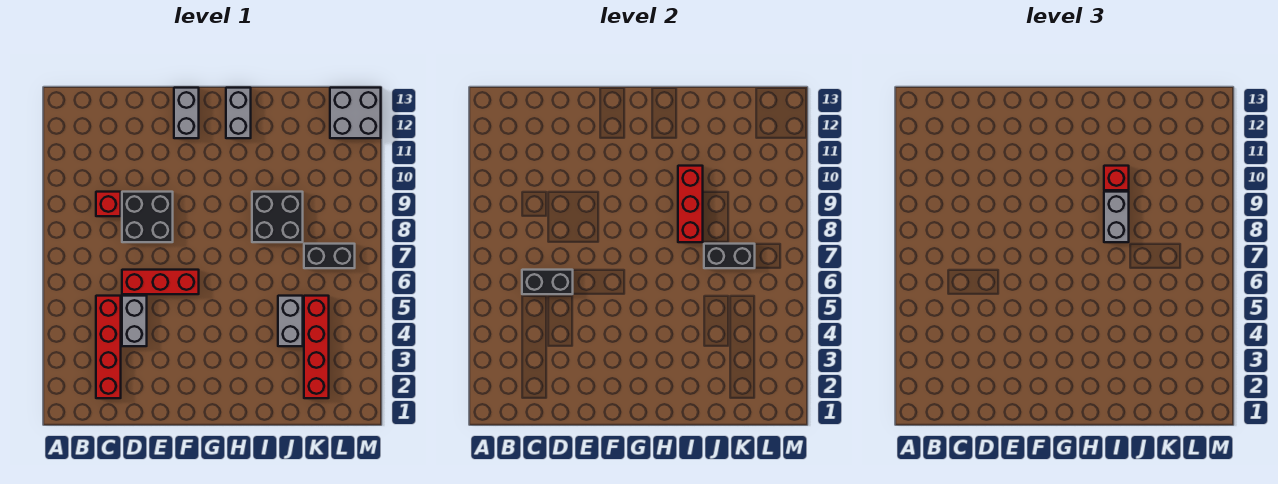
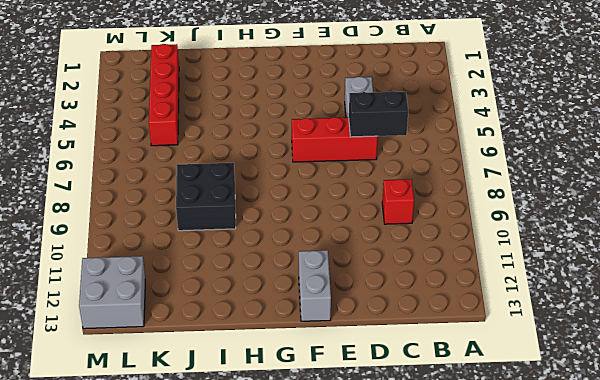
none -> red 1x4 brick [96,296,121,398]
none -> black 2x2 brick [122,192,173,242]
none -> grey 1x2 brick [226,88,251,138]

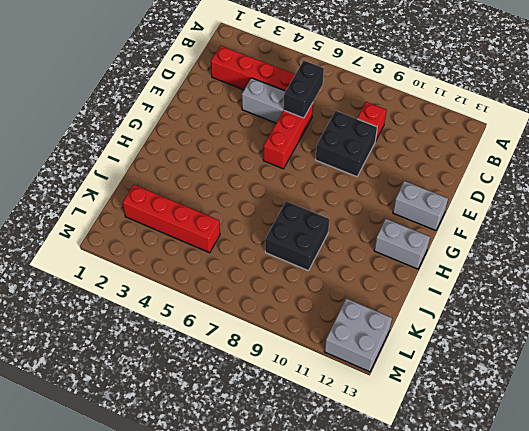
none -> grey 1x2 brick [278,296,303,346]
none -> black 1x2 brick [304,244,355,268]
none -> red 1x3 brick [678,166,703,242]

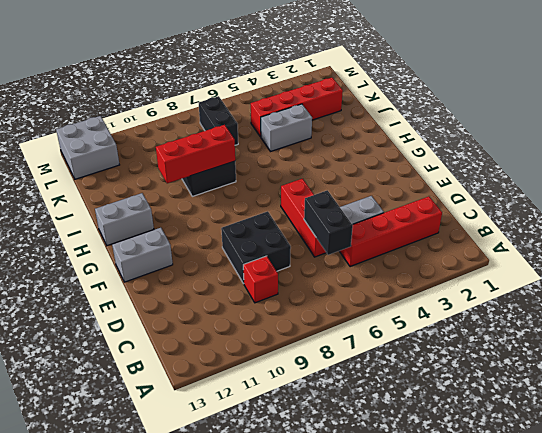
none -> black 1x2 brick [704,244,755,268]
none -> grey 1x2 brick [1104,192,1129,242]
none -> red 1x1 brick [1104,166,1129,190]

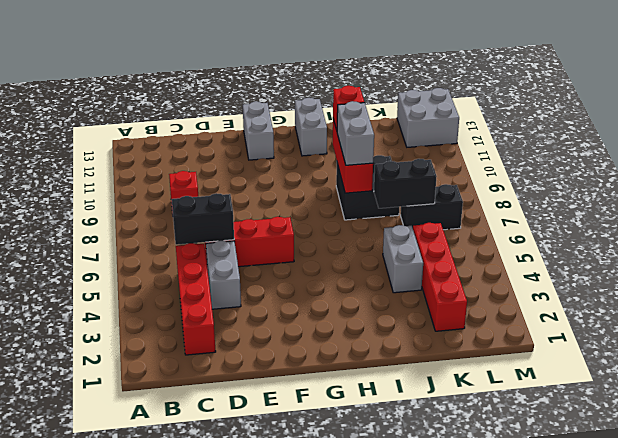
none -> black 2x2 brick [122,192,173,242]

